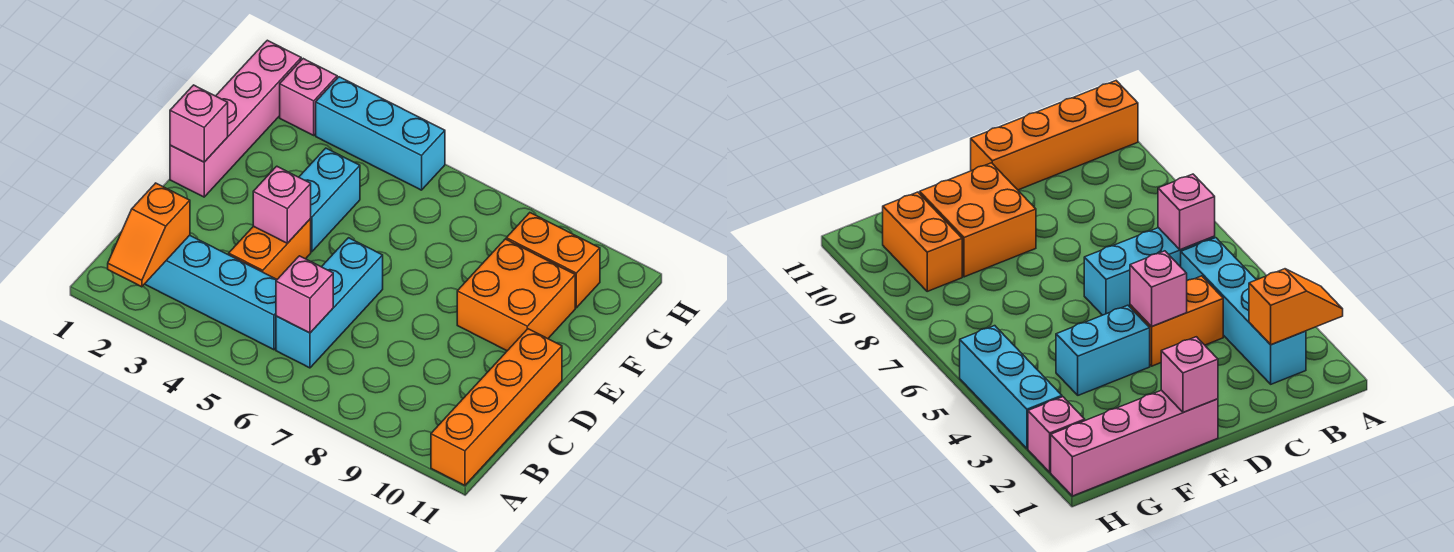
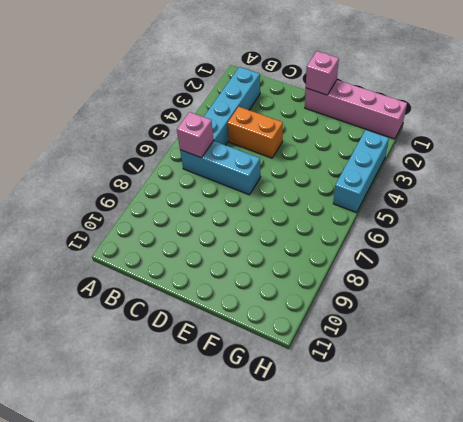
none -> orange 1x4 brick [431,329,562,485]
none -> cyan 1x2 brick [299,148,360,252]
none -> orange 2x2 brick [457,239,575,351]

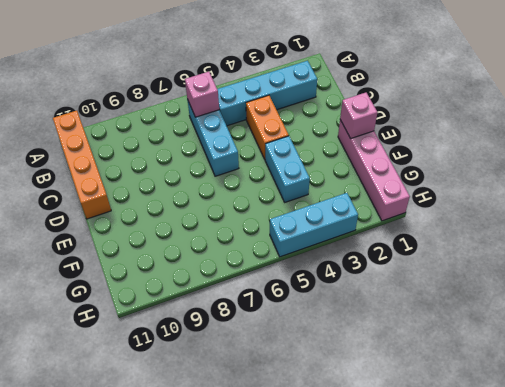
none -> orange 2x2 brick [457,239,575,351]
none -> orange 1x2 brick [506,213,600,308]
none -> pink 1x1 brick [280,59,337,135]

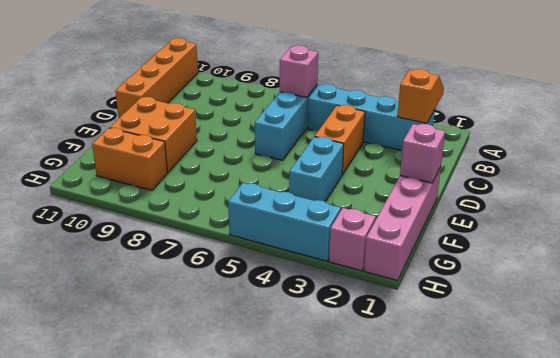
none -> pink 1x1 brick [253,166,311,243]

